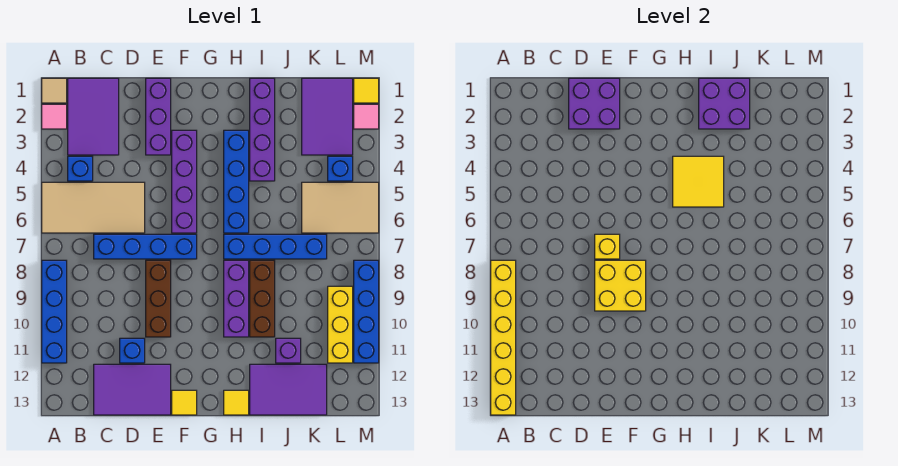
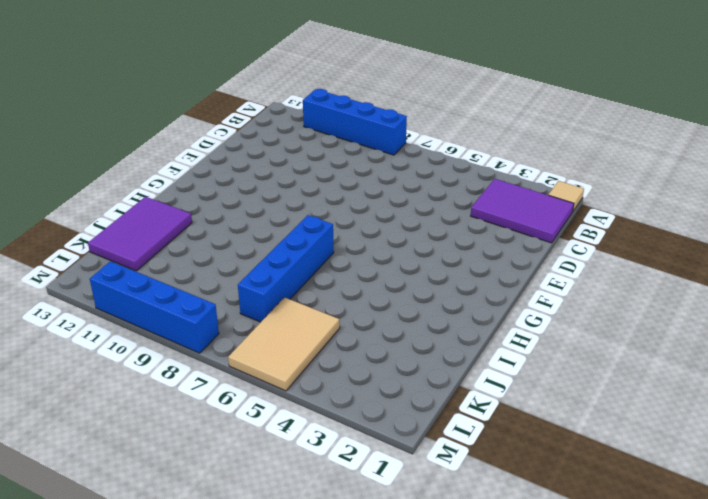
none -> pink 1x1 tile [42,104,67,129]
none -> tan 2x4 tile [42,182,145,233]
none -> blue 1x1 brick [68,156,93,181]
none -> blue 1x4 brick [94,234,197,259]

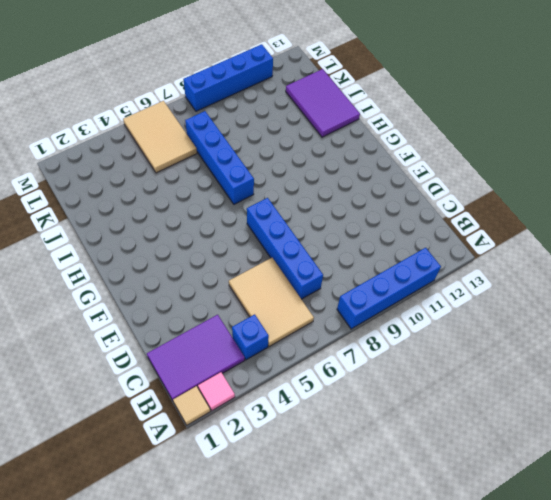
tan 2x3 tile [229,258,314,347] -> tan 2x4 tile [42,182,145,233]
none -> purple 2x3 tile [94,364,171,415]
none -> blue 1x1 brick [120,338,145,363]
none -> purple 1x3 brick [146,78,171,155]
none -> brown 1x3 brick [146,260,171,337]

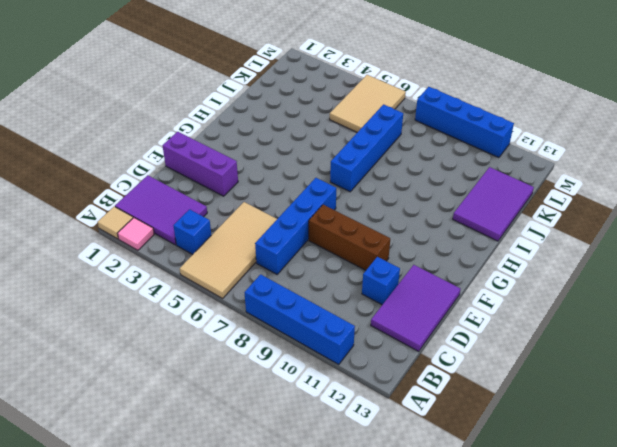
none -> purple 1x4 brick [172,130,197,233]
none -> yellow 1x1 tile [172,390,197,415]
none -> blue 1x4 brick [224,130,249,233]
none -> purple 1x3 brick [224,260,249,337]

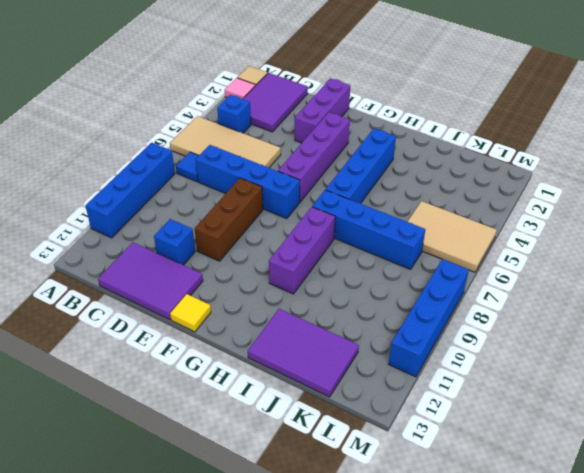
blue 1x1 tile [176,152,199,182] -> none
none -> yellow 1x1 tile [224,390,249,415]
none -> purple 1x4 brick [250,78,275,181]
none -> brown 1x3 brick [250,260,275,337]
none -> purple 1x1 brick [276,338,301,363]

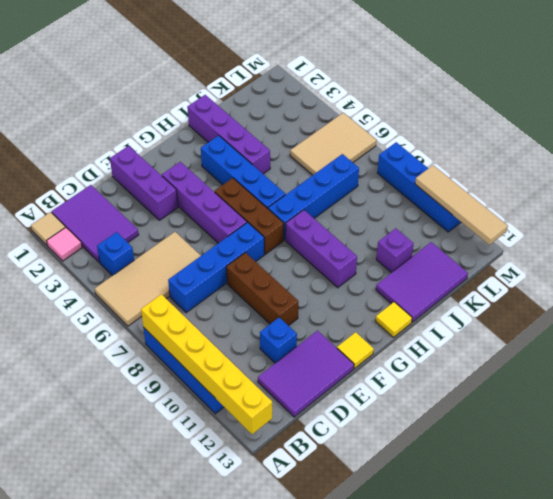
brown 1x3 brick [215,178,284,254] -> brown 1x3 brick moved to [250,260,275,337]
tan 1x4 tile [415,165,508,245] -> none
none -> purple 2x3 tile [302,78,353,155]
none -> blue 1x1 brick [328,156,353,181]
none -> yellow 1x3 brick [328,286,353,363]
none -> yellow 1x1 tile [354,78,379,103]

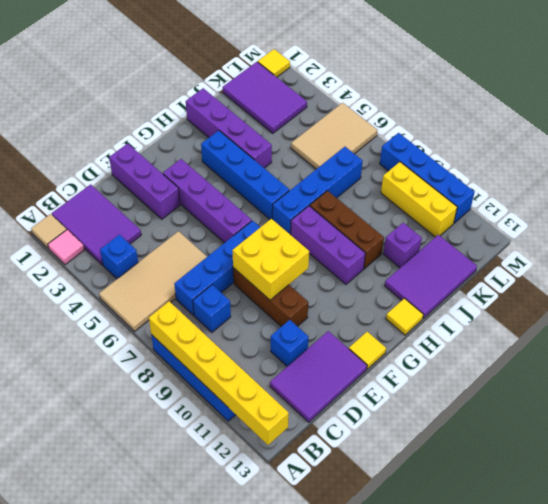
blue 1x1 brick [193,285,231,332] -> blue 1x1 brick moved to [328,156,353,181]
none -> pink 1x1 tile [354,104,379,129]
none -> purple 2x2 brick [569,78,620,129]
none -> yellow 1x1 brick [595,234,620,259]
none -> yellow 2x2 tile [673,156,724,207]

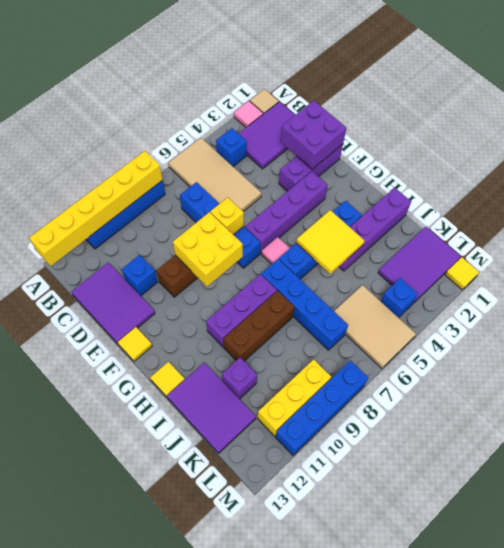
pink 1x1 tile [261,237,290,264] -> pink 1x1 tile moved to [354,104,379,129]
none -> purple 2x2 brick [699,78,750,129]

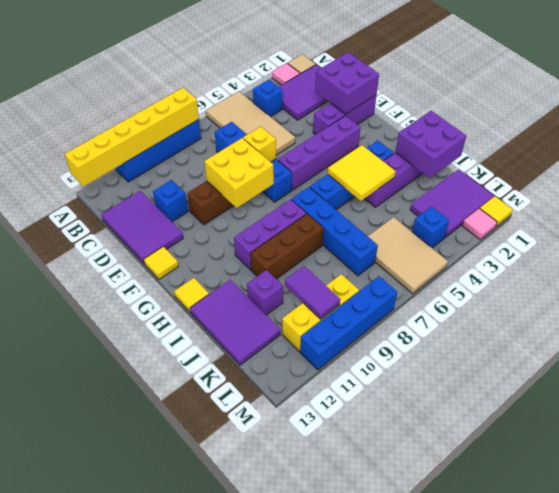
purple 1x2 tile [285,266,340,319] -> none

